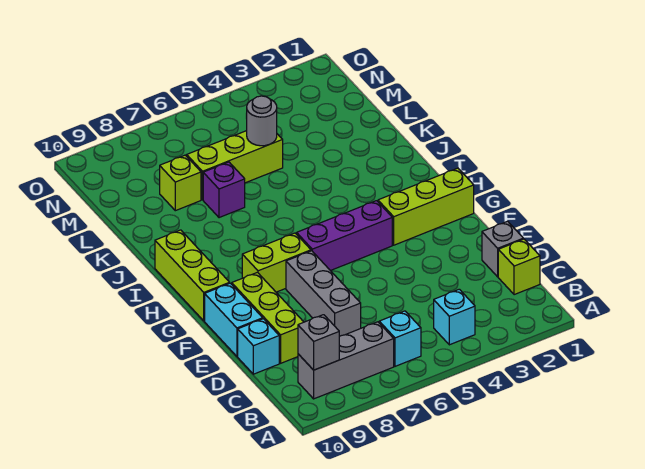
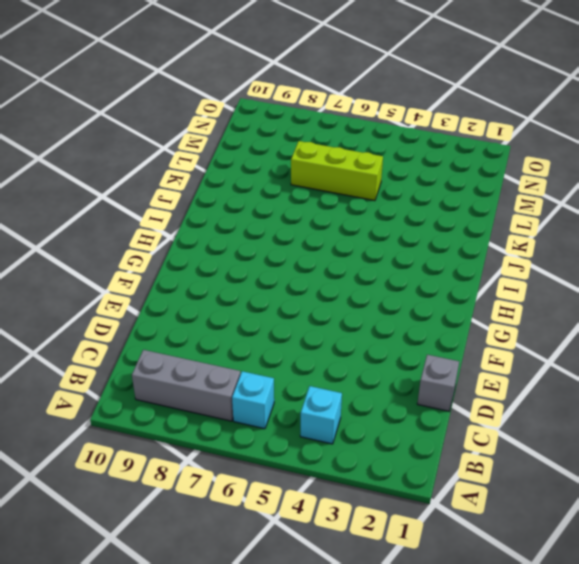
none -> lime 1x1 brick [498,239,540,295]
none -> grey 1x3 brick [286,251,361,337]
none -> lime 1x3 brick [232,272,303,363]

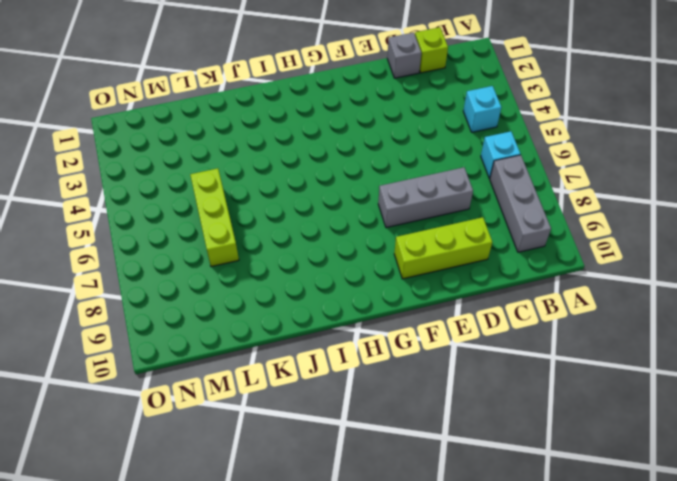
none -> cyan 1x1 brick [238,319,279,374]
none -> cyan 1x2 brick [205,283,263,356]
none -> lime 1x3 brick [378,168,474,245]

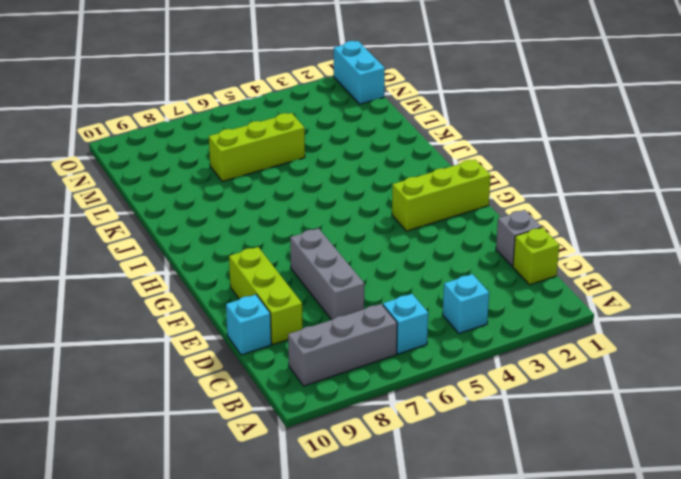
cyan 1x2 brick [334,41,385,104] -> cyan 1x2 brick moved to [205,283,263,356]
none -> purple 1x3 brick [297,201,392,271]
none -> lime 1x2 brick [242,233,311,292]
none -> lime 1x3 brick [155,230,230,321]

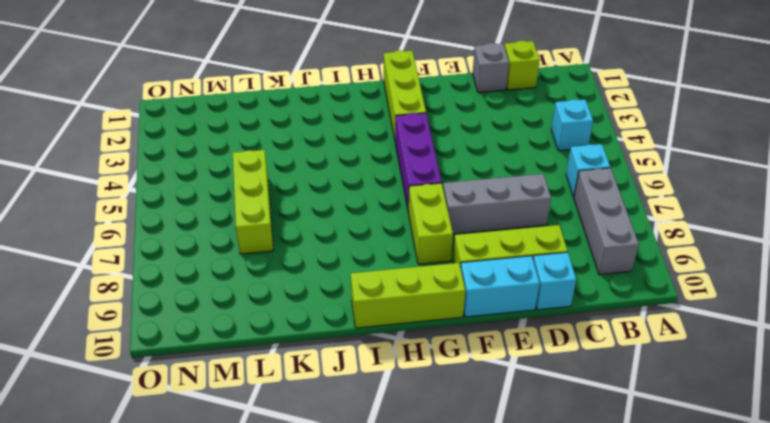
none -> purple 1x1 brick [203,162,245,218]
none -> lime 1x1 brick [160,155,201,211]
none -> grey 1x1 brick [298,315,339,370]

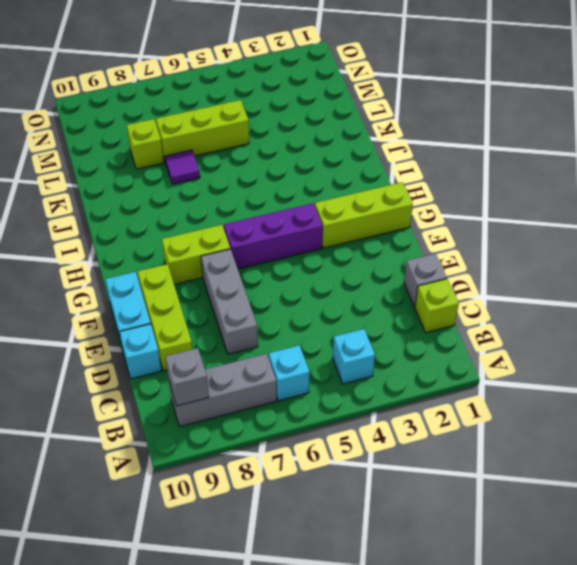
purple 1x1 tile [165,150,200,184] -> purple 1x1 brick [203,162,245,218]
none -> lime 1x3 brick [155,230,230,321]
none -> grey 1x1 round brick [246,96,277,146]

